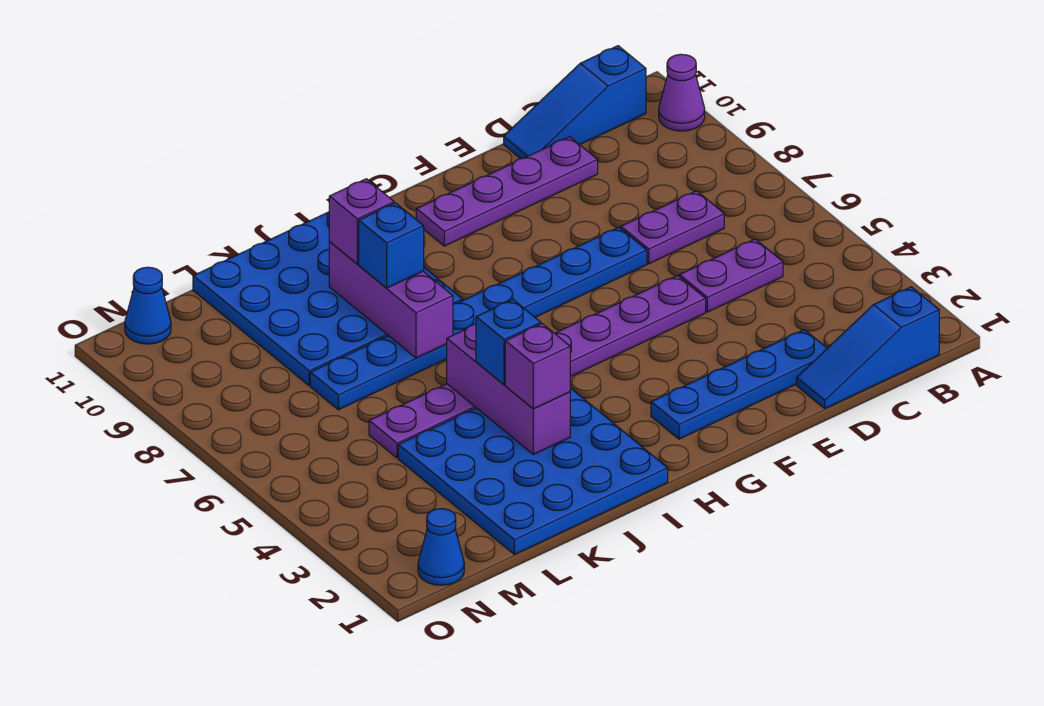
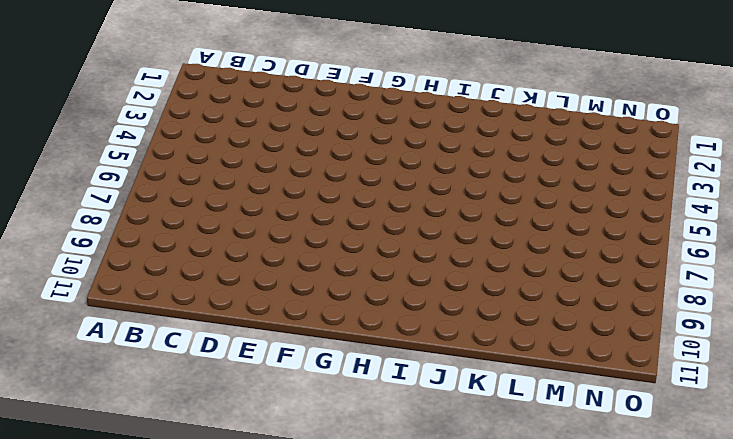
none -> purple 1x1 cone [659,54,705,131]
none -> blue 1x3 slope [797,287,939,408]
none -> blue 1x3 slope [504,46,646,159]

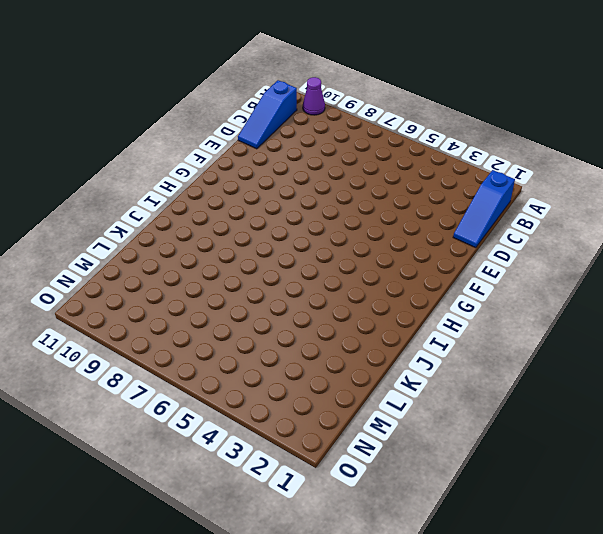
none -> purple 1x2 plate [679,239,783,312]
none -> purple 1x2 plate [621,191,724,264]
none -> blue 1x4 plate [651,330,827,439]

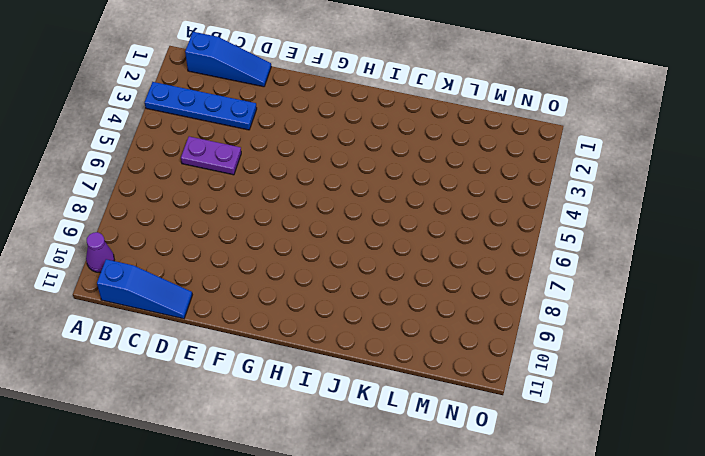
blue 1x4 plate [145,82,257,130] -> blue 1x4 plate moved to [651,330,827,439]
none -> purple 1x2 plate [621,191,724,264]
none -> purple 1x4 plate [416,137,598,246]
none -> purple 1x8 plate [369,276,706,458]

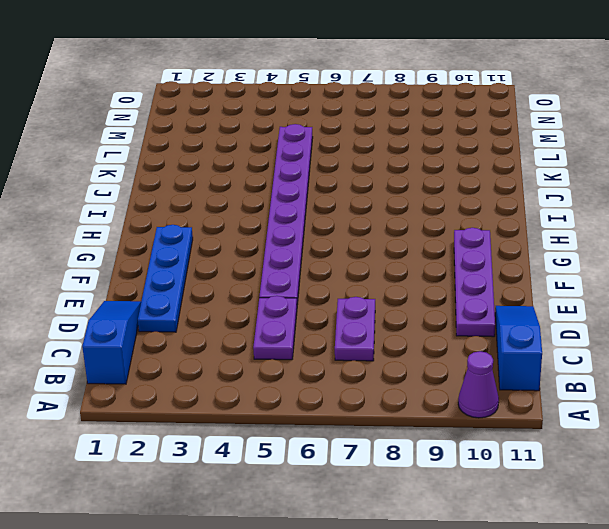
none -> blue 1x8 plate [310,227,647,410]
none -> blue 4x4 plate [398,388,668,554]
none -> blue 4x4 plate [193,212,462,386]

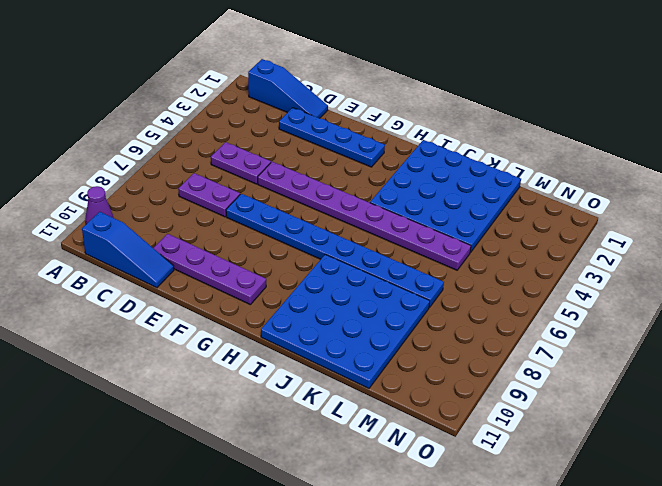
none -> blue 1x1 cone [418,509,464,585]
none -> blue 1x1 cone [125,267,171,344]
none -> purple 1x3 brick [447,324,570,454]

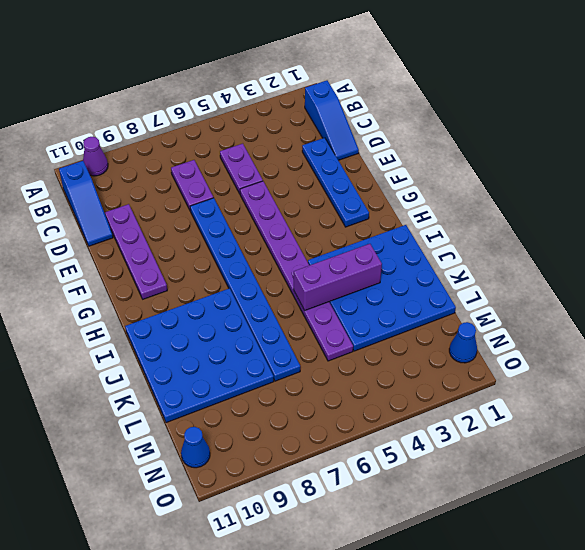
none -> purple 1x3 brick [329,242,453,358]
none -> purple 1x1 brick [505,324,570,409]
none -> blue 1x1 brick [476,300,541,385]

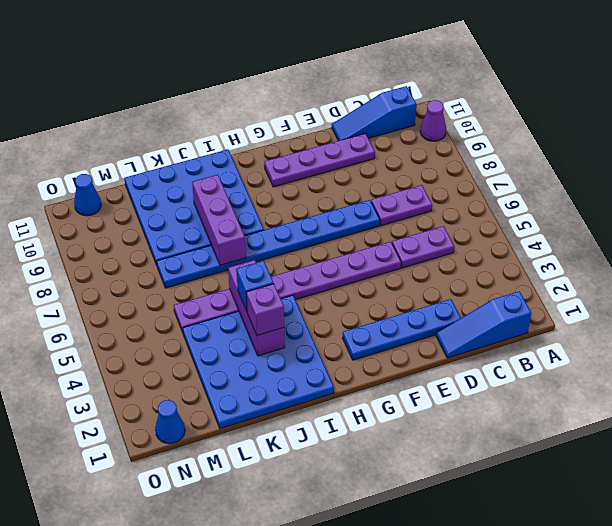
none -> blue 1x1 brick [359,203,424,288]
none -> purple 1x1 brick [329,179,394,264]

